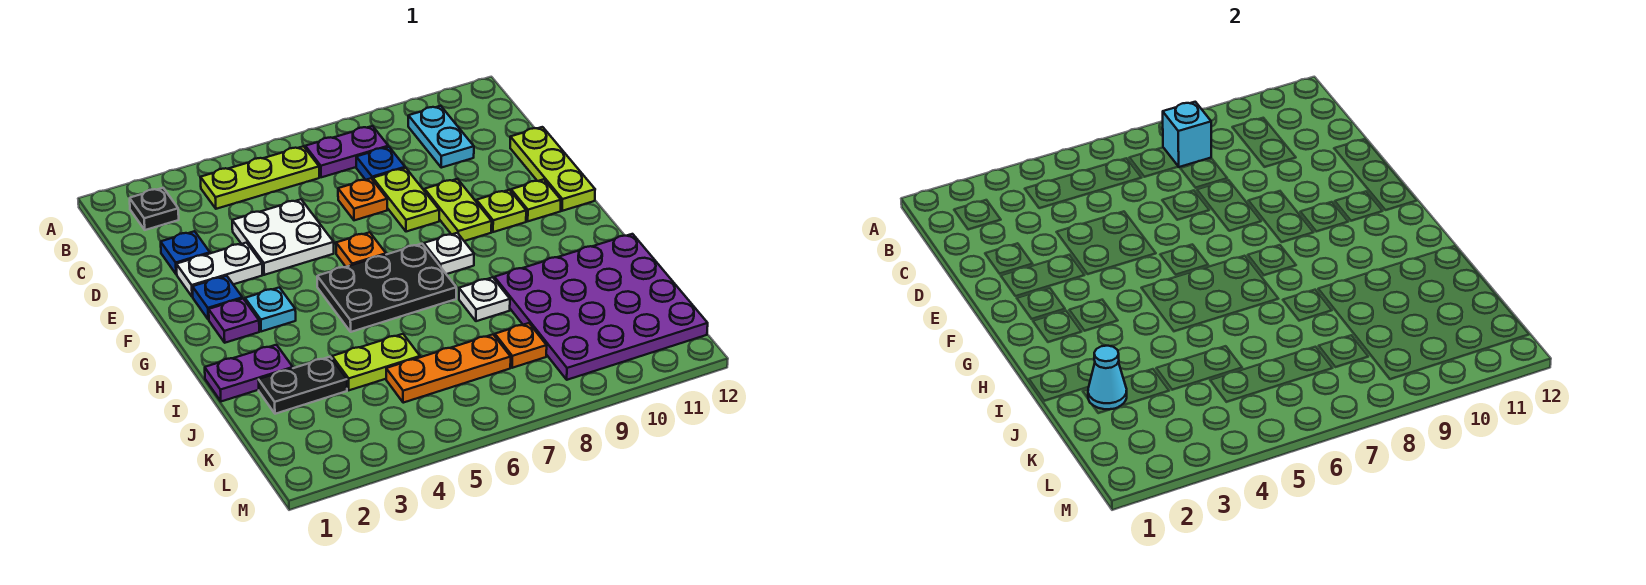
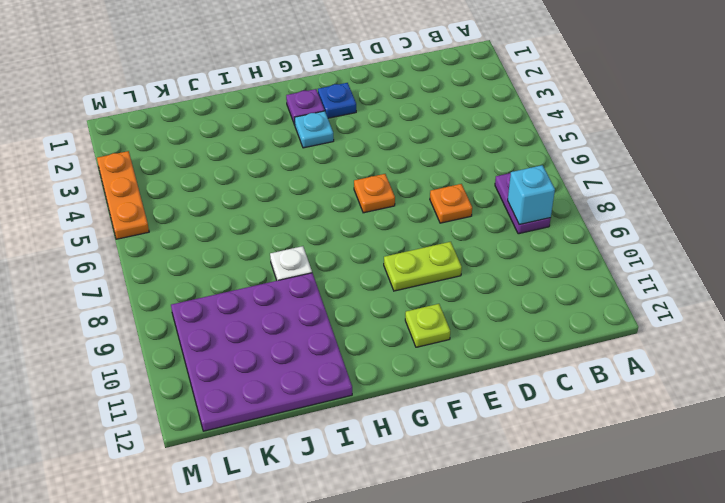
orange 1x3 plate [97,151,149,239] -> orange 1x3 plate moved to [386,335,511,403]
none -> black 1x1 plate [130,188,179,230]
none -> lime 1x3 plate [200,146,319,209]
none -> cyan 1x2 plate [408,106,474,168]

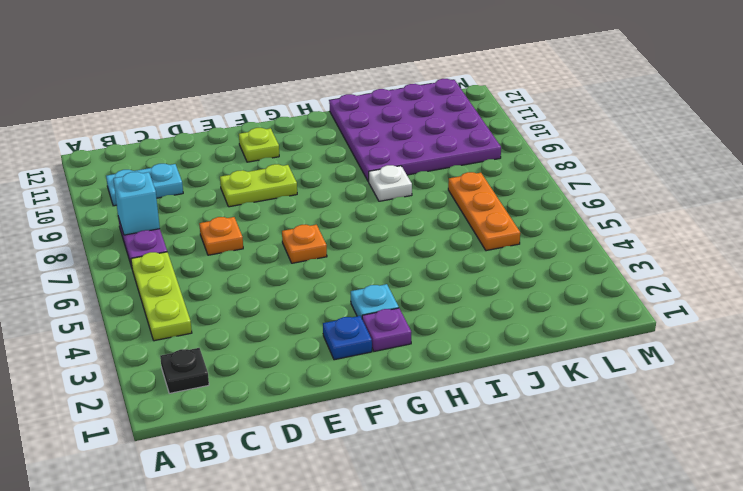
none -> blue 1x1 plate [356,147,405,180]
none -> blue 1x1 plate [161,231,210,274]
none -> white 2x2 plate [232,199,334,275]

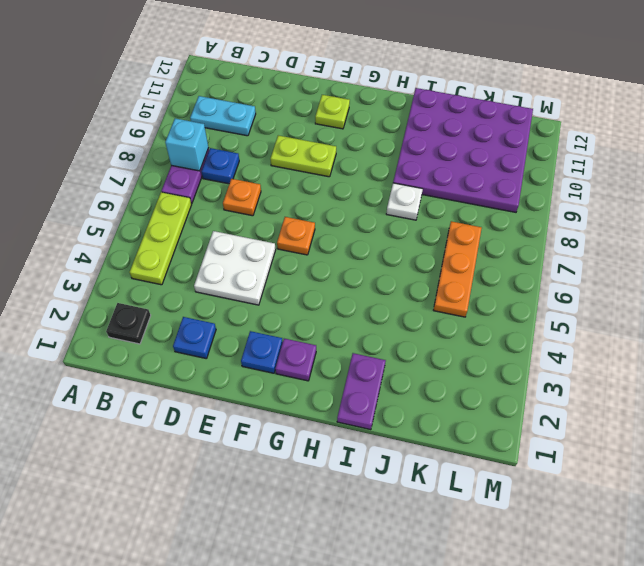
none -> lime 1x2 plate [373,168,439,232]
none -> lime 1x3 plate [510,127,595,211]
none -> white 1x2 plate [176,243,262,297]

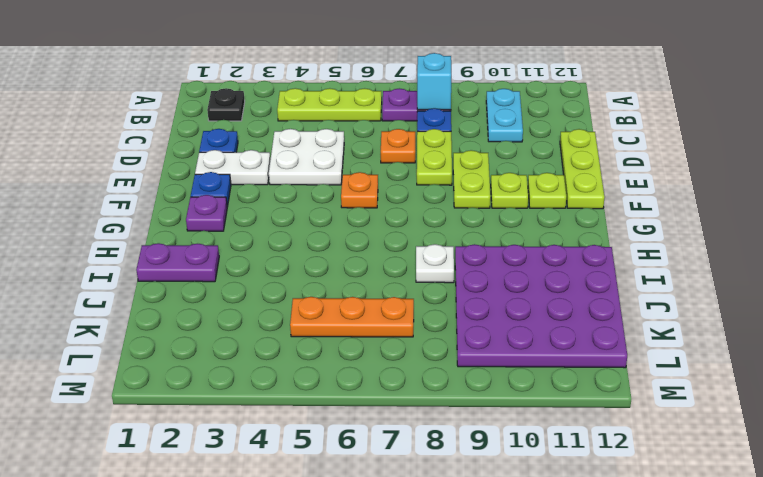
none -> cyan 1x1 plate [245,287,296,332]
none -> black 2x3 plate [317,244,456,332]
none -> white 1x1 plate [424,233,474,274]

